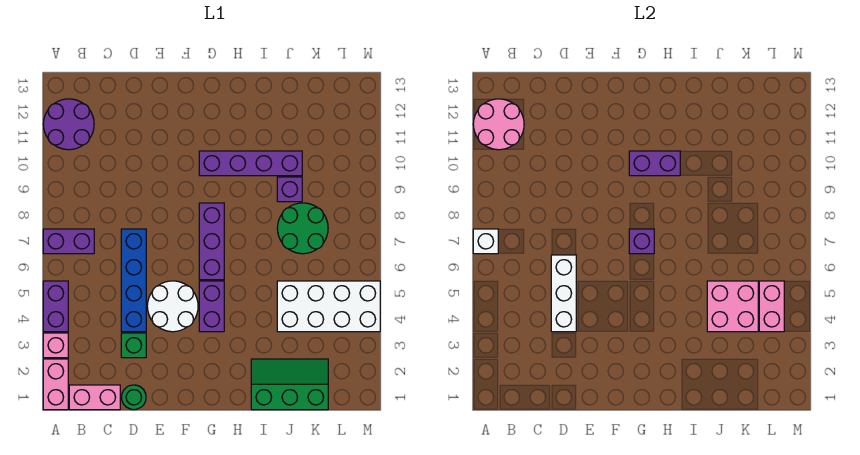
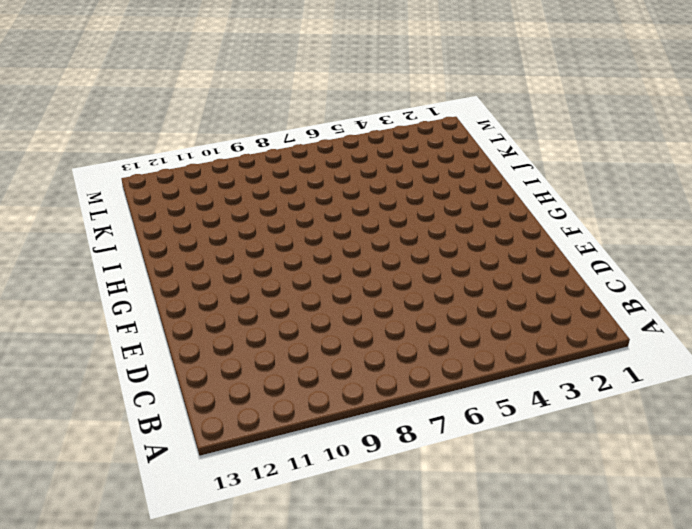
none -> pink 1x2 brick [43,359,68,410]
none -> pink 1x1 brick [43,333,68,358]
none -> purple 1x2 brick [43,281,68,332]

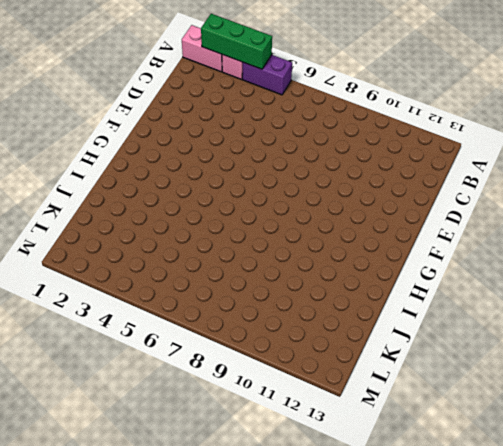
green 1x3 brick [201,14,272,69] -> none
none -> purple 1x2 brick [43,229,94,254]
none -> purple 2x2 round brick [43,99,94,150]
none -> pink 1x2 brick [69,385,120,410]

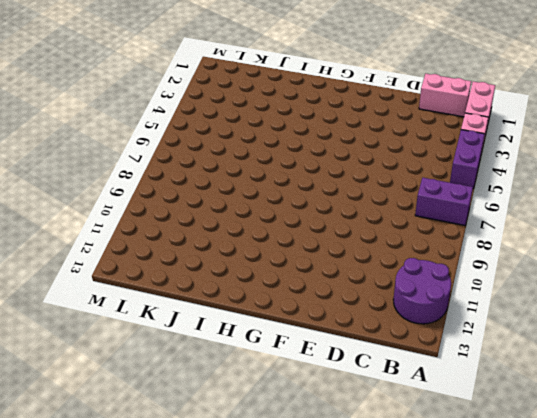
none -> green 1x1 round brick [121,385,146,410]
none -> green 1x1 brick [121,333,146,358]
none -> blue 1x4 brick [121,229,146,332]

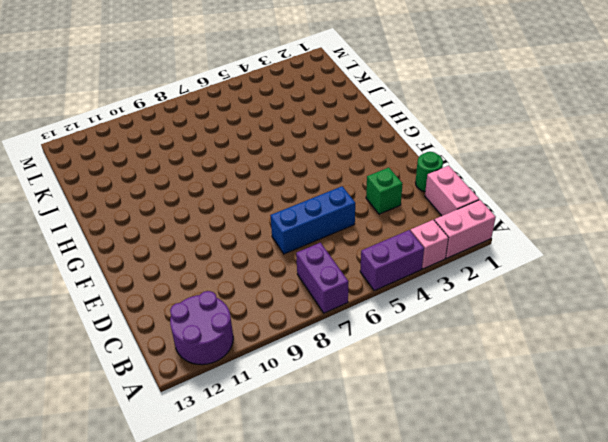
blue 1x3 brick [271,186,355,254] -> blue 1x4 brick [121,229,146,332]
none -> white 2x2 round brick [147,281,198,332]
none -> purple 1x2 brick [199,281,224,332]
none -> purple 1x3 brick [199,203,224,280]

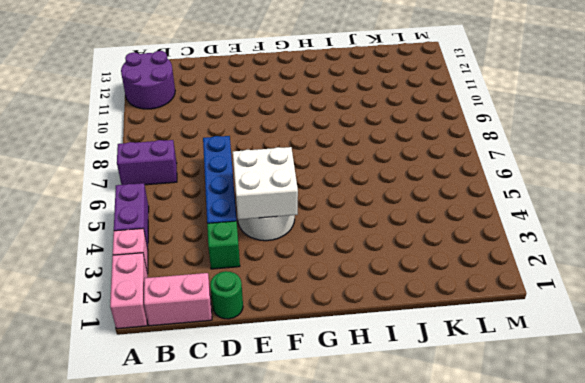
white 2x2 brick [233,147,298,220] -> none
none -> purple 1x2 brick [199,281,224,332]
none -> purple 1x3 brick [199,203,224,280]
none -> purple 1x4 brick [199,151,302,176]

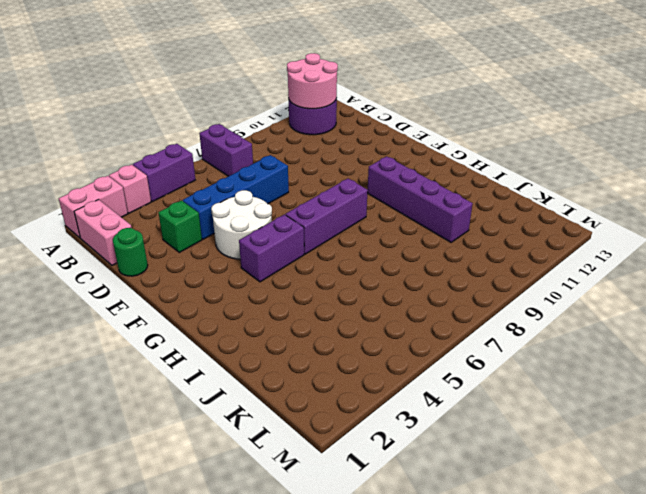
none -> green 2x3 slope [251,359,328,410]
none -> white 2x4 brick [277,281,380,332]
none -> green 2x2 round brick [277,203,328,254]

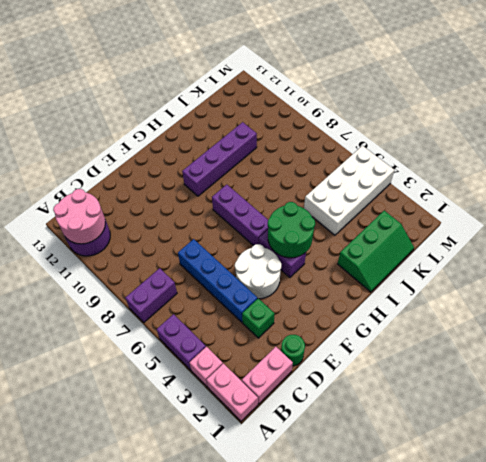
green 2x2 round brick [268,202,315,258] -> green 2x2 round brick moved to [277,203,328,254]
green 2x3 slope [338,211,414,292] -> green 2x3 slope turned to [251,359,328,410]
none -> purple 1x1 brick [277,177,302,202]
none -> white 1x1 brick [473,229,498,254]
none -> white 1x3 brick [551,255,576,332]

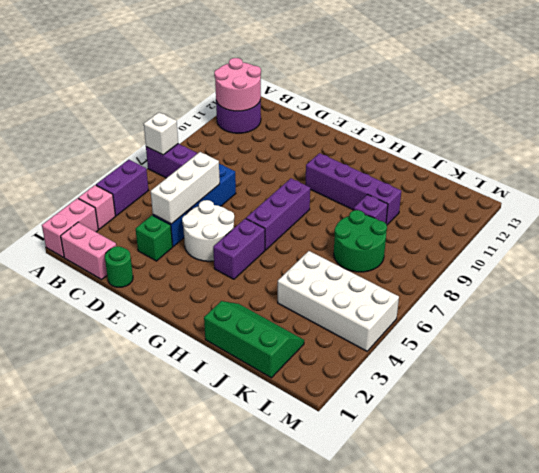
none -> purple 1x1 brick [629,229,654,254]
none -> purple 1x2 brick [629,151,680,176]
none -> pink 2x2 brick [707,281,758,332]

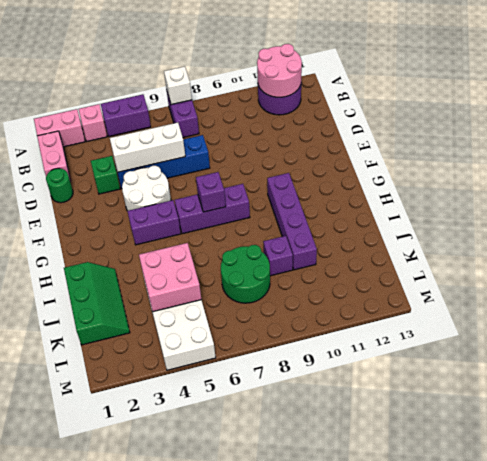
none -> purple 1x2 brick [629,151,680,176]
none -> pink 1x2 brick [759,281,784,332]

